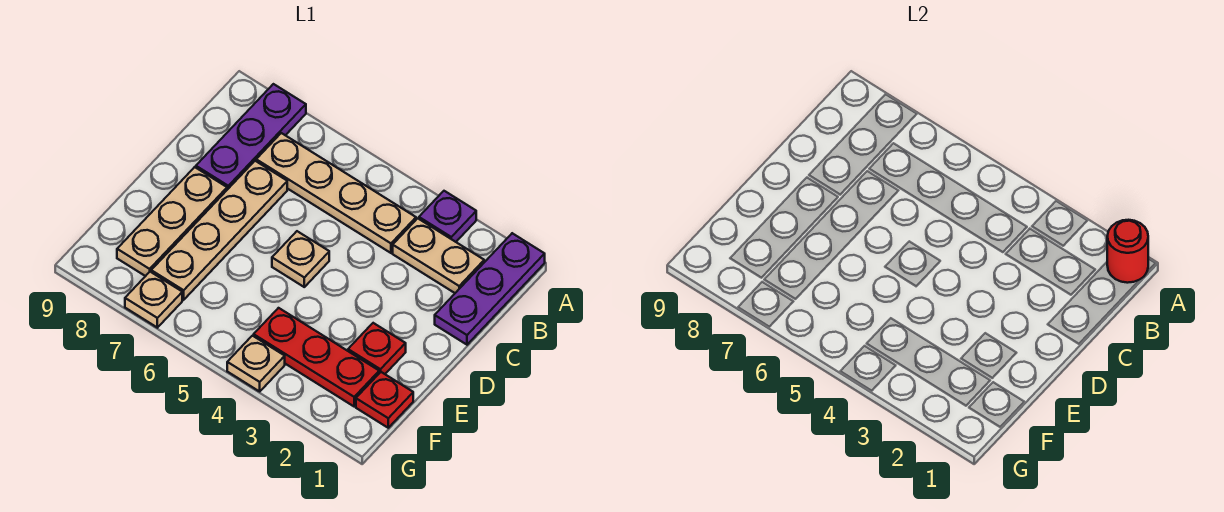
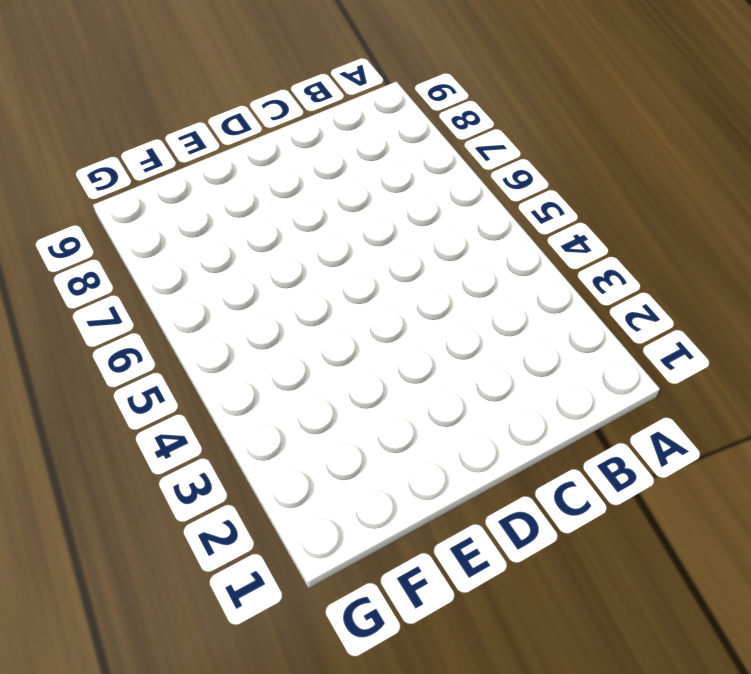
none -> purple 1x3 plate [435,233,545,345]
none -> purple 1x1 plate [419,191,476,242]
none -> purple 1x3 plate [196,84,306,190]

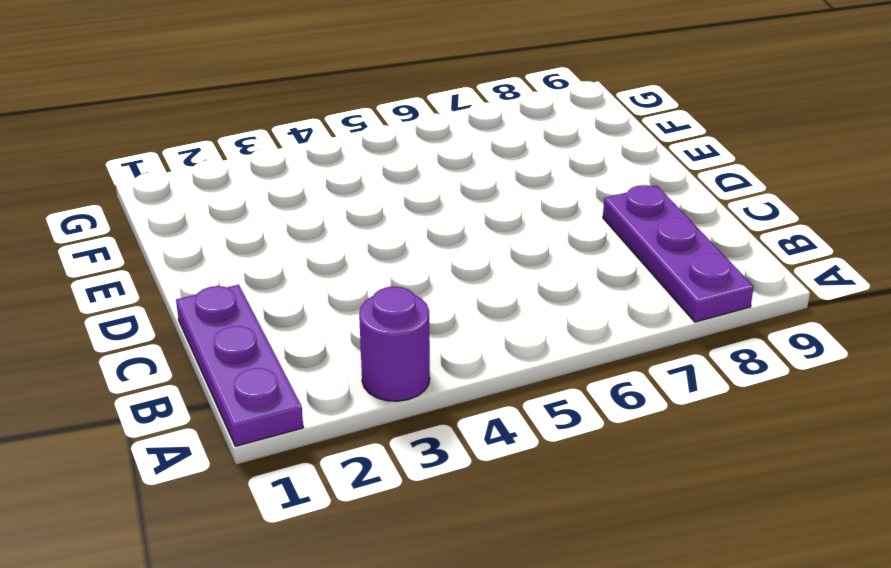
purple 1x1 round brick [359,286,430,401] -> purple 1x1 plate [419,191,476,242]
none -> tan 1x2 plate [393,218,484,293]
none -> tan 1x4 plate [256,133,416,253]
none -> tan 1x4 plate [151,161,287,300]

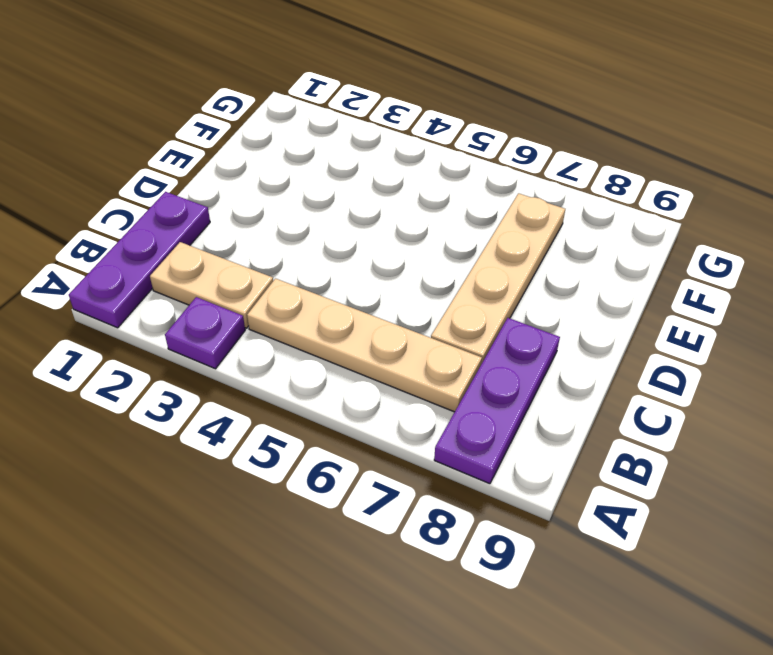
none -> tan 1x1 plate [272,231,329,287]
none -> tan 1x3 plate [117,167,227,276]
none -> red 1x1 plate [348,323,406,374]

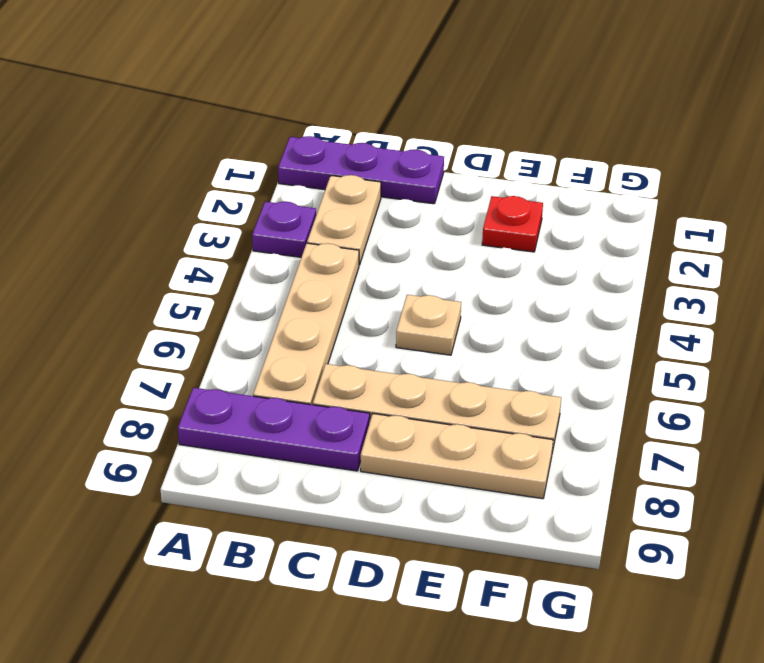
none -> red 1x1 plate [356,372,413,428]
none -> red 1x3 plate [254,308,379,406]
none -> tan 1x1 plate [227,336,285,391]

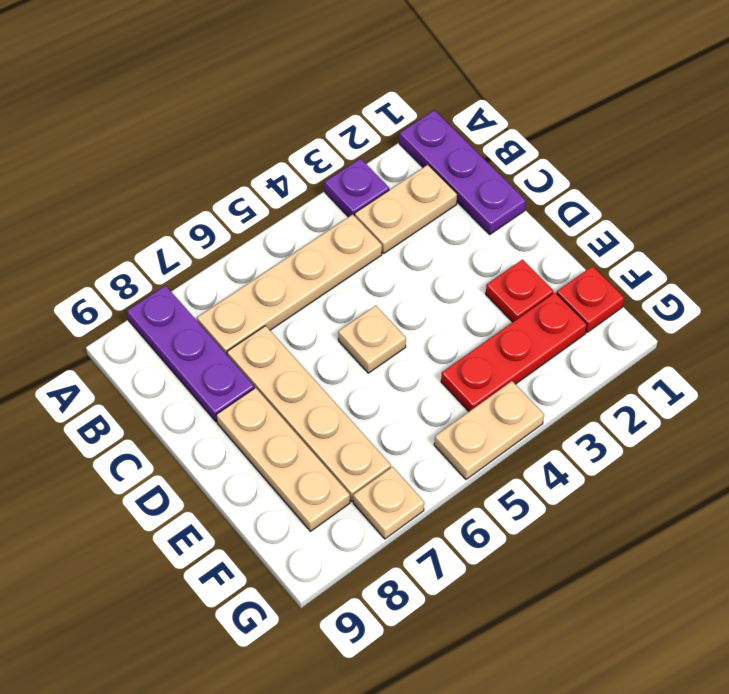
tan 1x2 plate [434,381,544,480] -> tan 1x1 plate [227,336,285,391]
none -> red 1x1 round brick [1107,220,1148,283]

